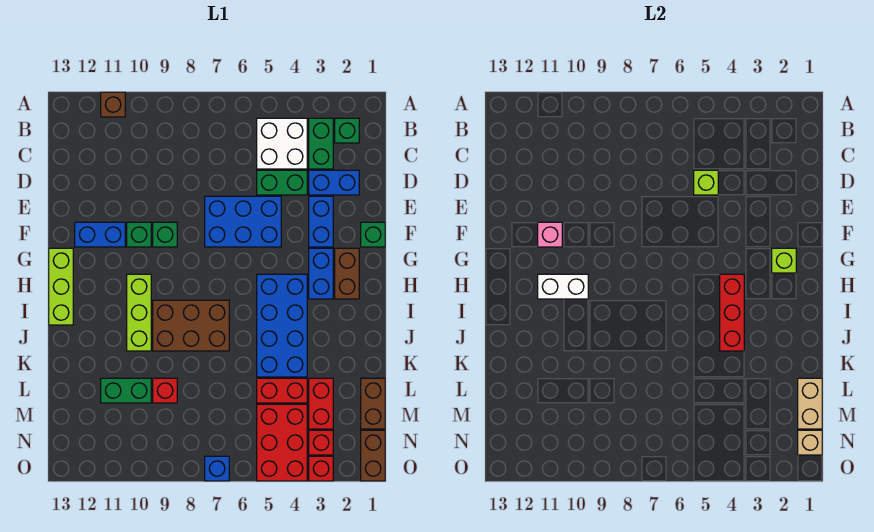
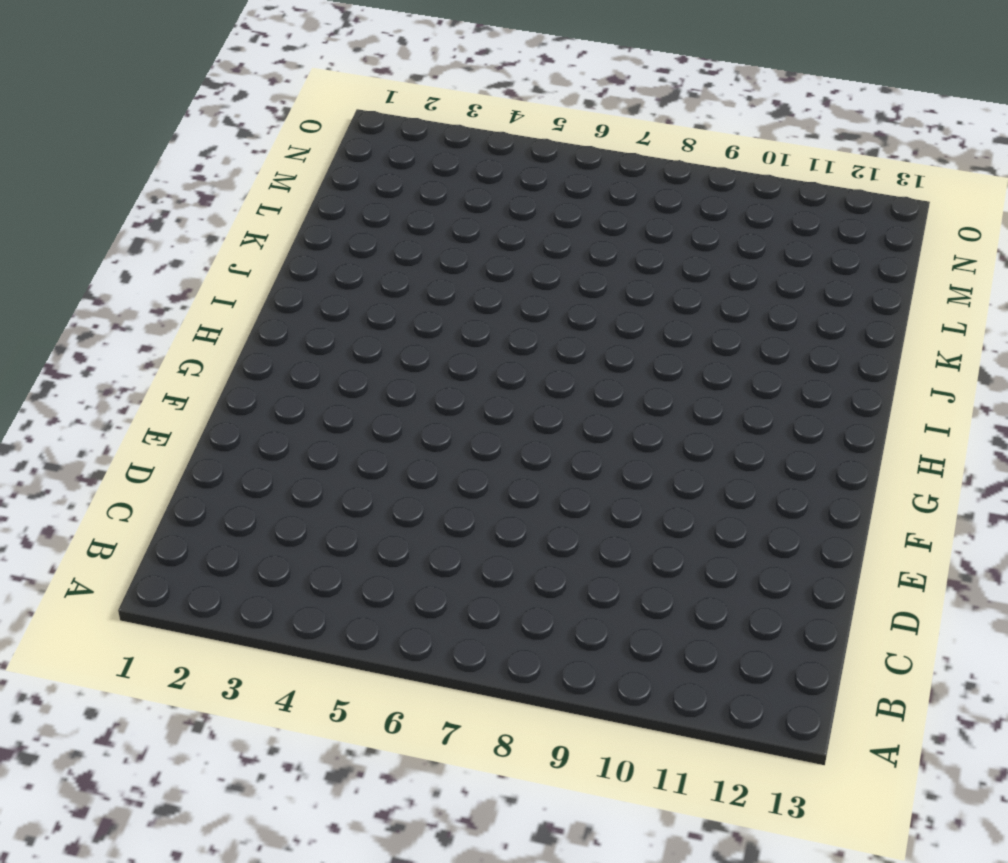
none -> brown 1x1 brick [101,92,125,117]
none -> green 1x1 brick [335,118,359,143]
none -> green 1x2 brick [309,118,333,169]
none -> white 2x2 brick [257,118,307,169]

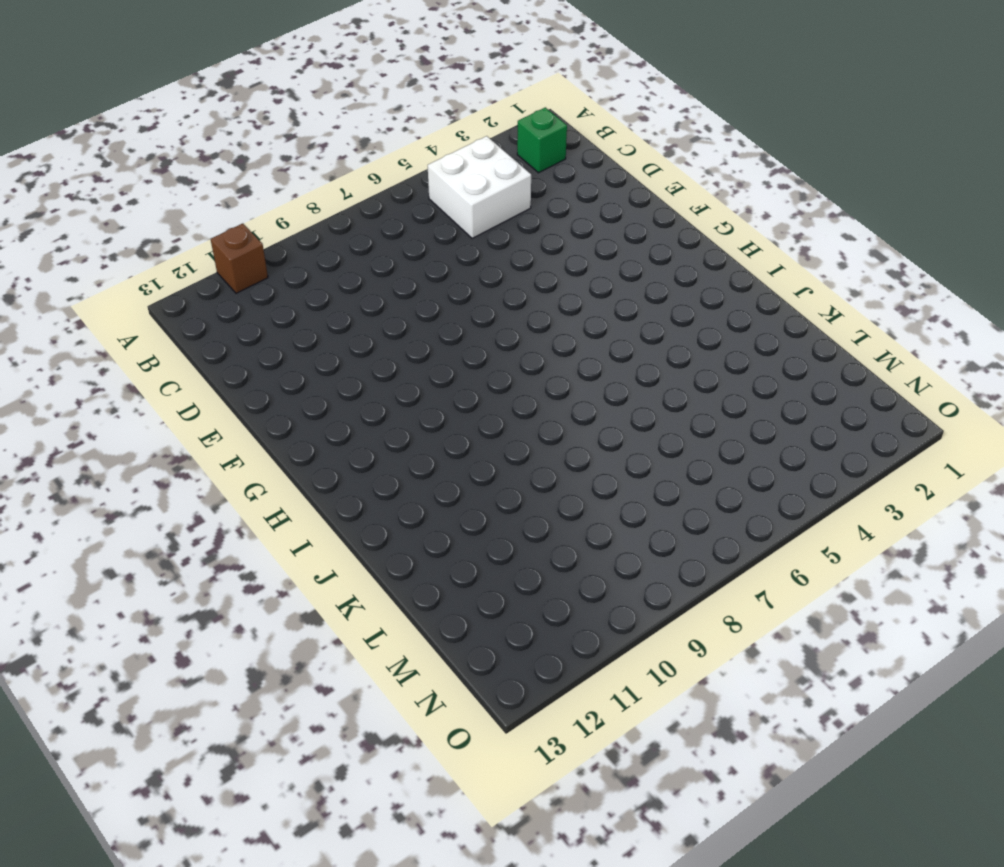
none -> green 1x2 brick [309,118,333,169]
none -> blue 1x2 brick [309,170,359,195]
none -> green 1x2 brick [257,170,307,195]
none -> blue 1x2 brick [309,196,333,247]

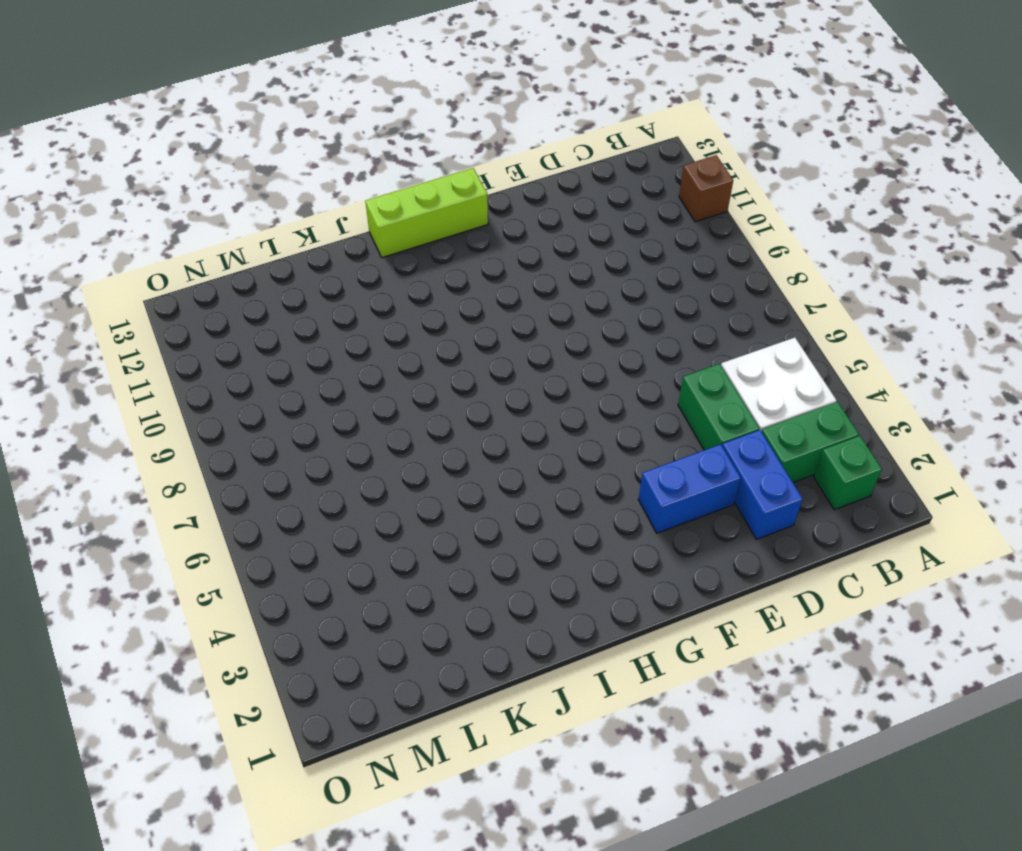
none -> blue 2x3 brick [205,196,281,247]
none -> green 1x1 brick [361,222,385,247]
none -> green 1x1 brick [153,222,177,247]
none -> green 1x1 brick [127,222,151,247]

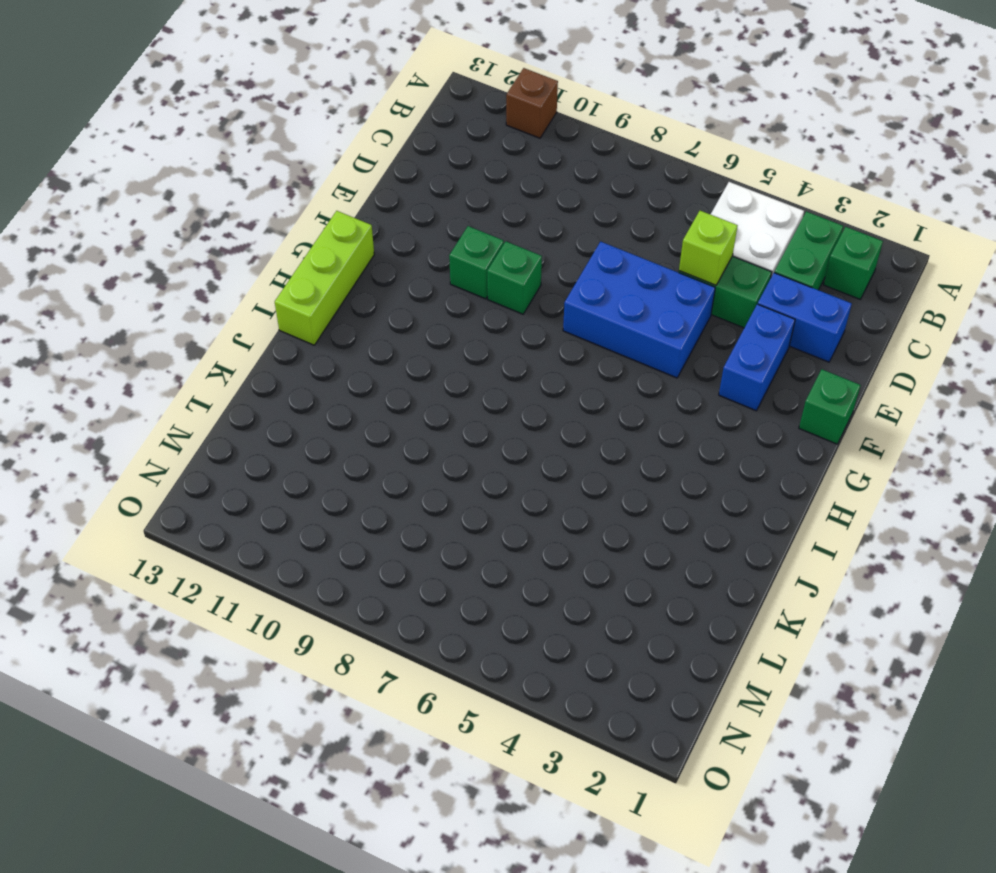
none -> blue 1x2 brick [75,222,125,247]
none -> brown 1x2 brick [335,248,359,299]
none -> blue 1x2 brick [309,248,333,299]
none -> blue 2x4 brick [257,274,307,377]

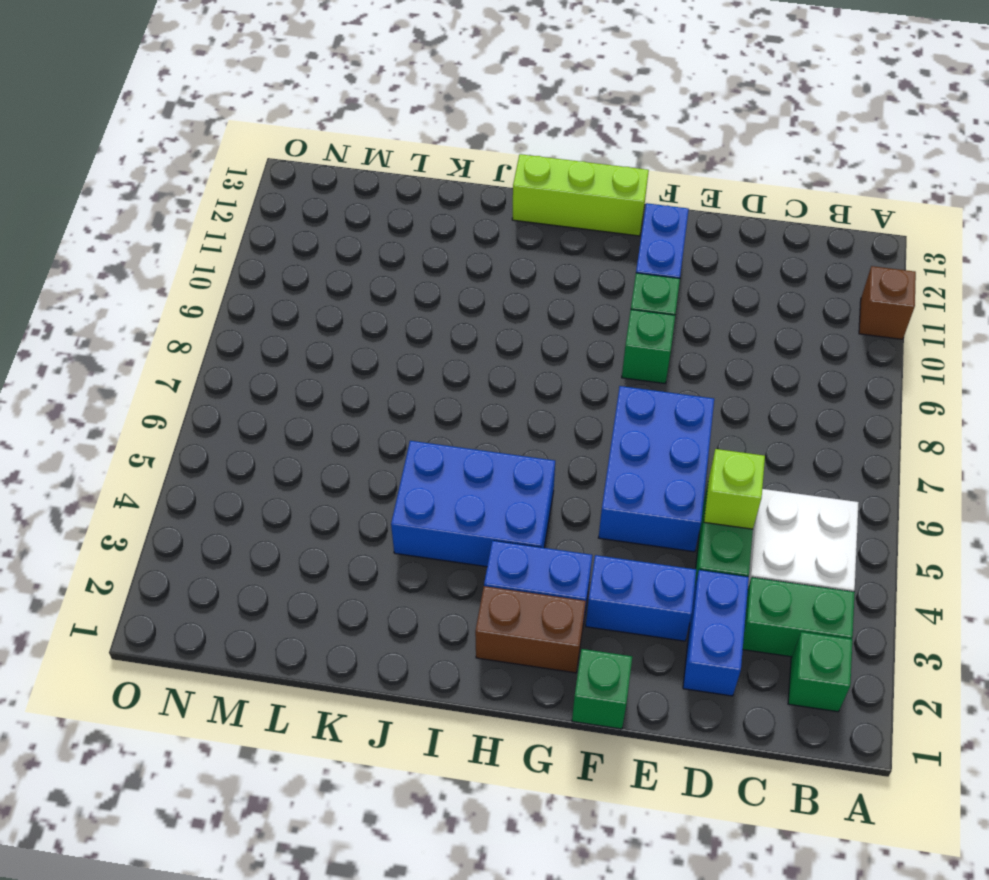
blue 2x3 brick [391,441,555,567] -> blue 2x4 brick [257,274,307,377]
none -> lime 1x3 brick [127,274,151,351]
none -> brown 2x3 brick [153,300,229,351]
none -> brown 1x2 brick [361,378,385,429]
none -> red 1x2 brick [309,378,333,429]

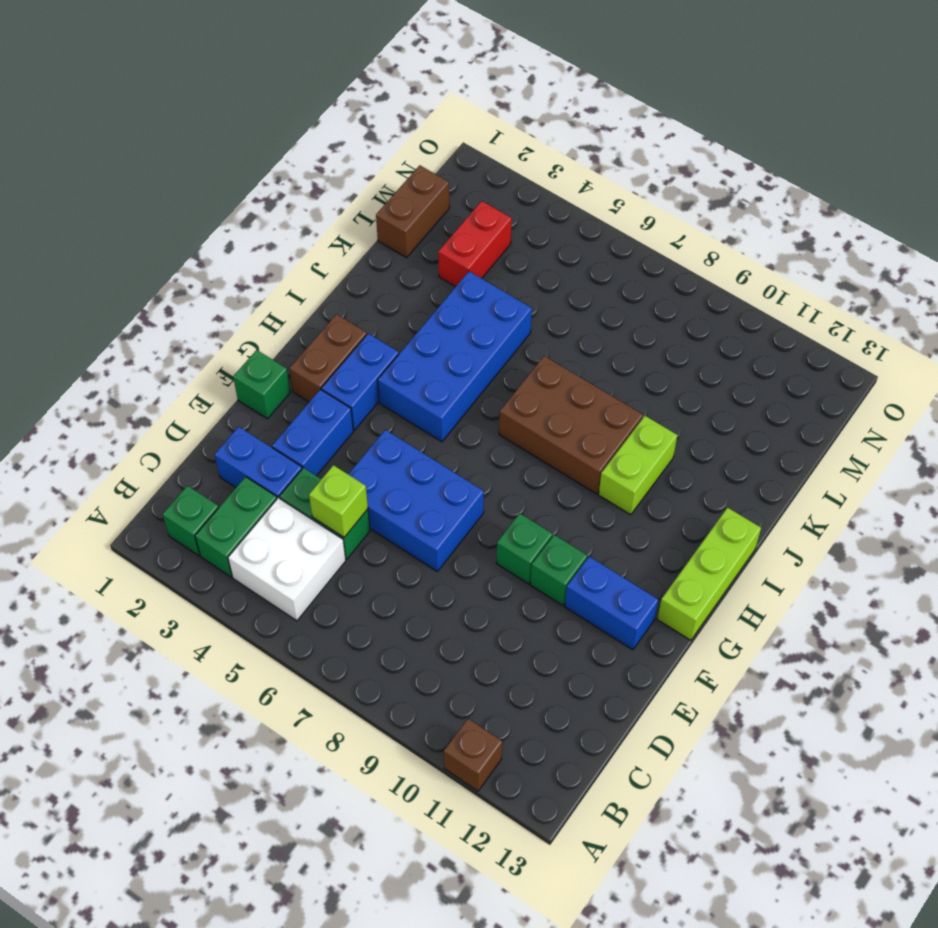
lime 1x2 brick [599,416,677,515] -> lime 1x3 brick [127,274,151,351]
none -> red 1x2 brick [257,378,307,403]
none -> red 1x1 brick [153,378,177,403]
none -> green 1x2 brick [101,378,151,403]
none -> red 2x3 brick [257,404,307,481]

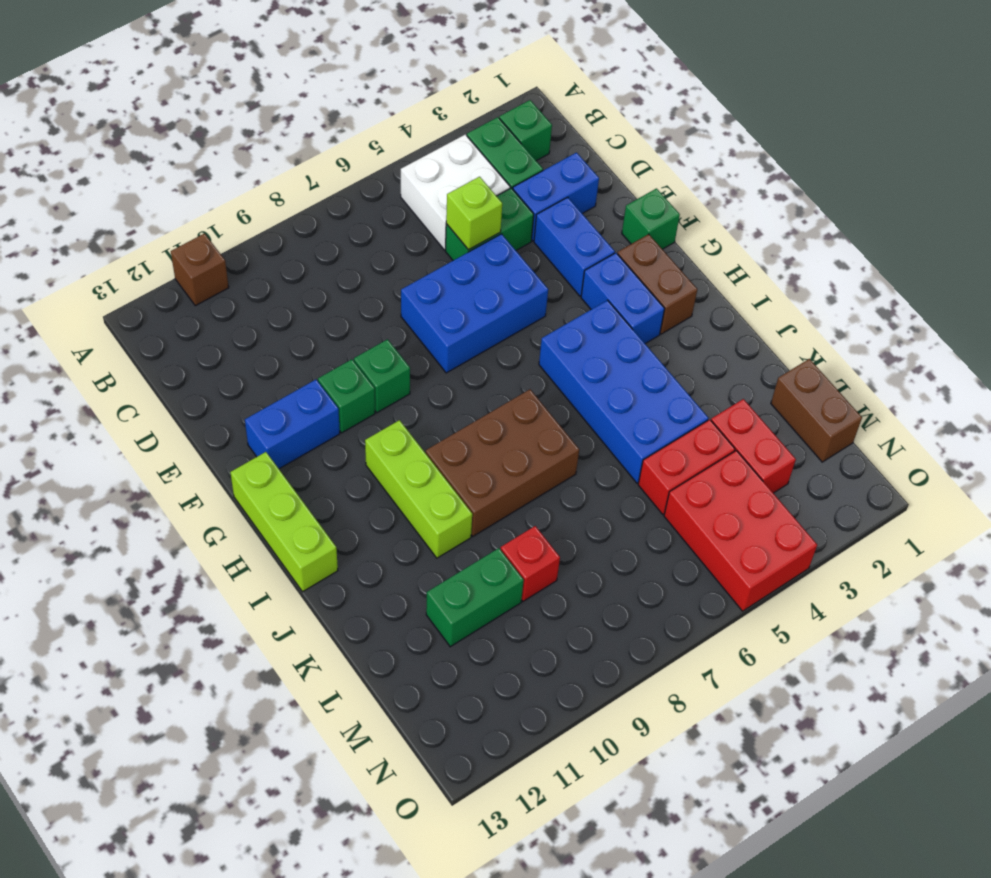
none -> brown 1x2 brick [361,430,385,481]
none -> red 1x1 brick [309,430,333,455]
none -> red 1x1 brick [309,456,333,481]
none -> blue 1x1 brick [205,456,229,481]

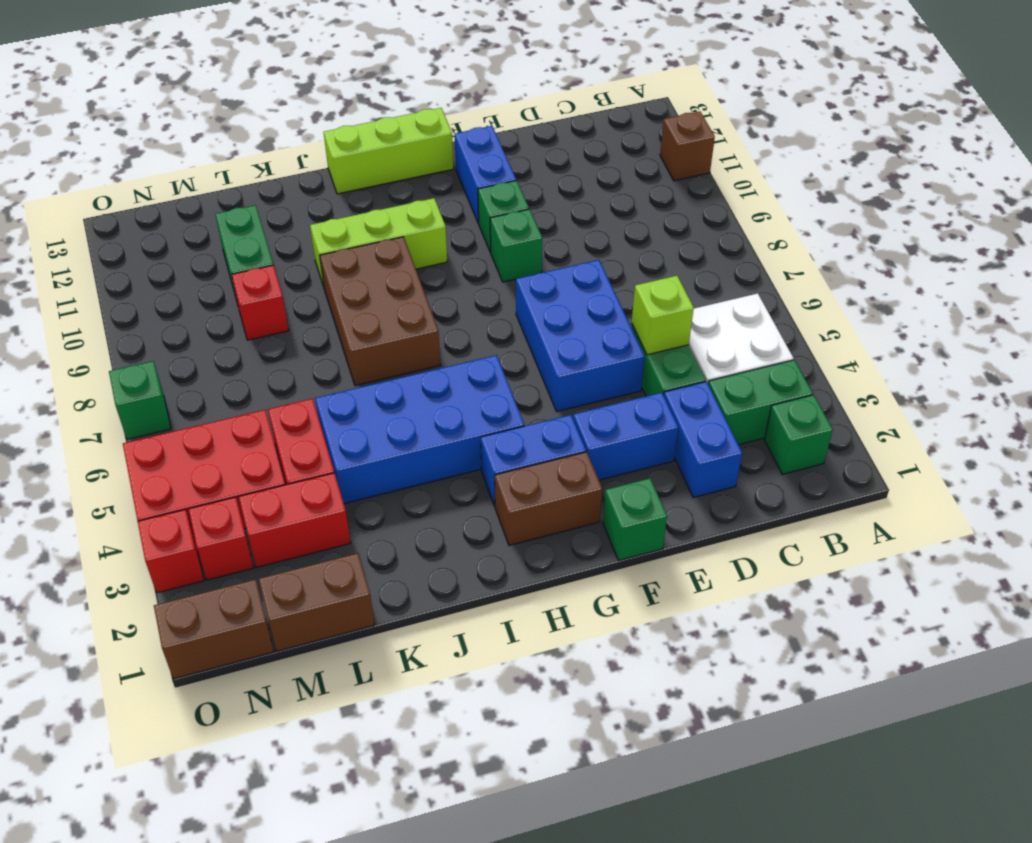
green 1x1 brick [109,361,171,439] -> blue 1x1 brick [205,456,229,481]
none -> pink 1x1 brick [538,222,562,247]
none -> lime 1x1 brick [772,248,796,273]
none -> red 1x3 brick [720,274,744,351]
none -> white 1x2 brick [538,274,588,299]

